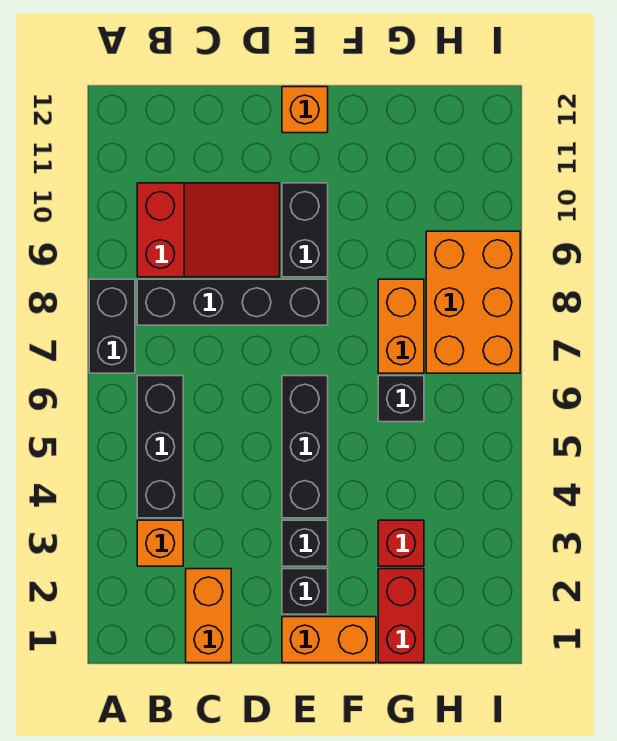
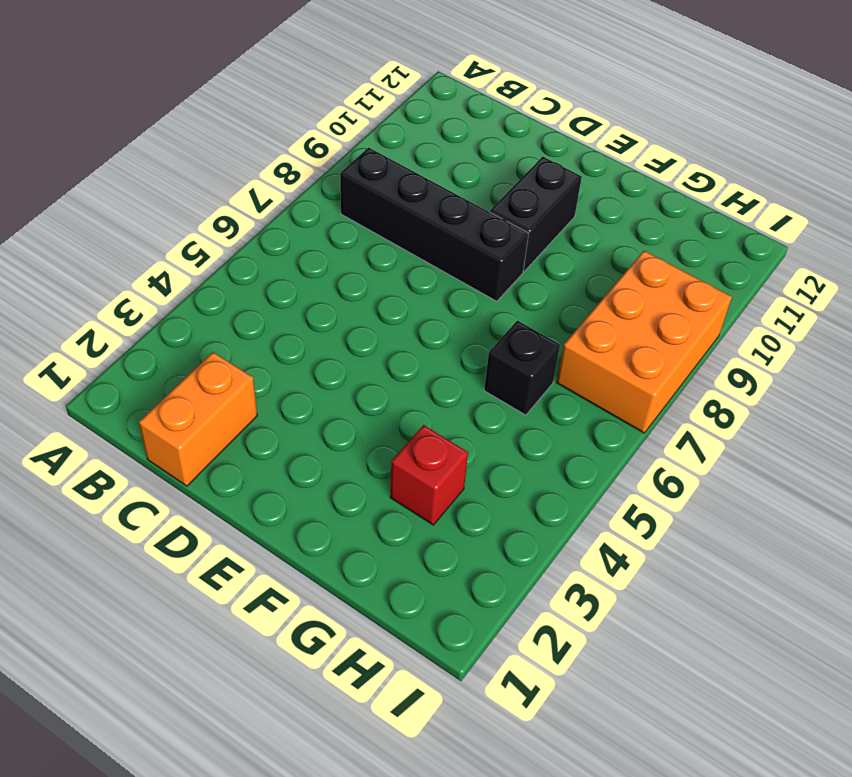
none -> black 1x2 brick [89,279,135,373]
none -> orange 1x1 brick [137,520,183,566]
none -> black 1x3 brick [137,376,183,518]

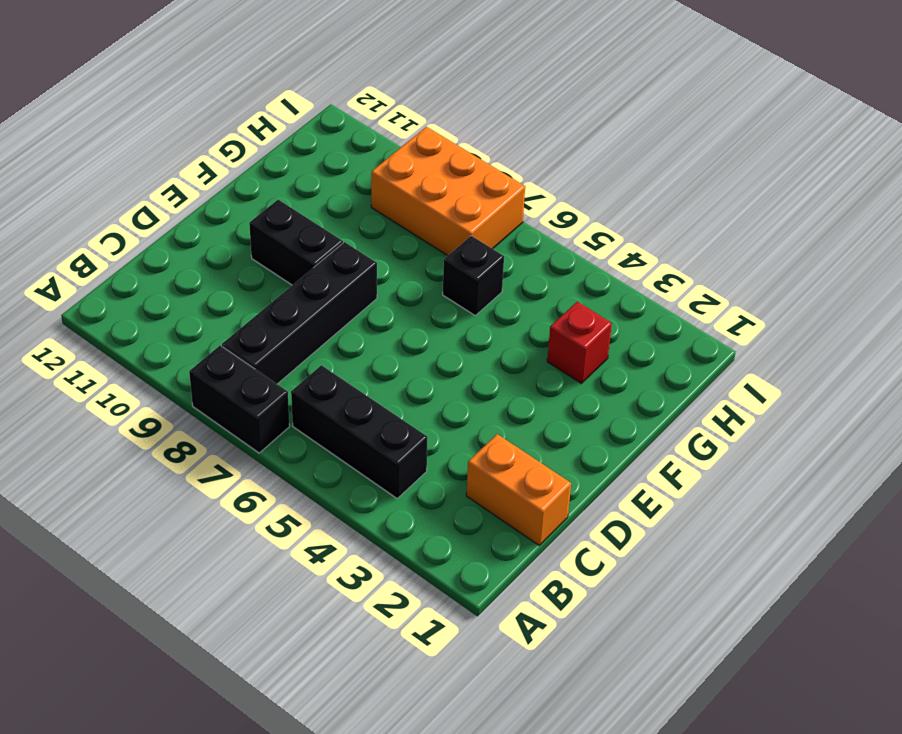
none -> orange 1x1 brick [137,520,183,566]
none -> red 2x3 slope [137,183,280,277]
none -> orange 1x2 brick [282,617,376,663]

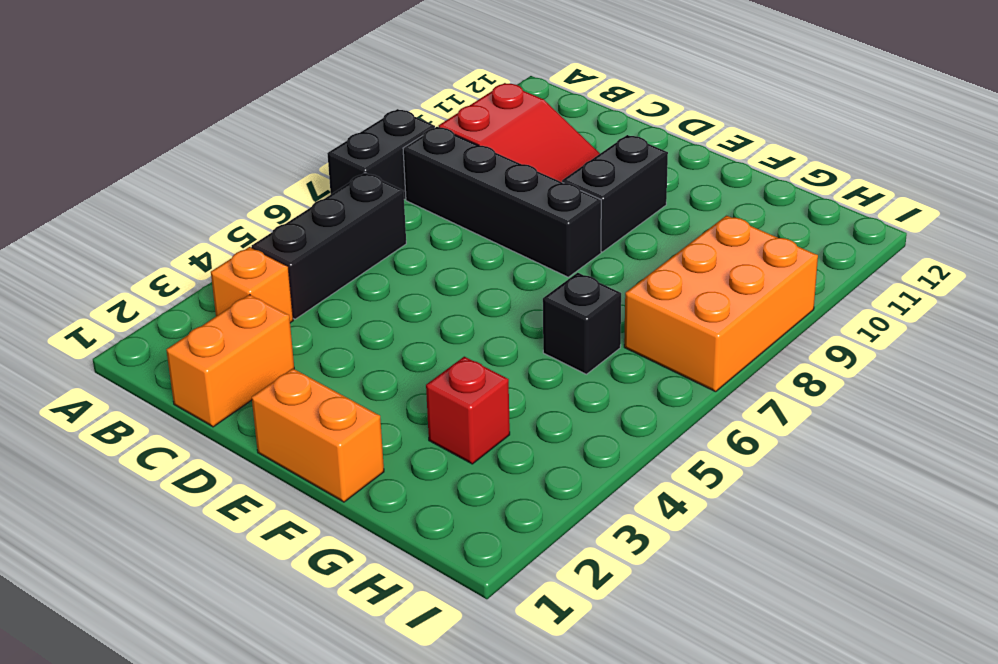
none -> black 1x1 brick [282,569,328,614]
none -> black 1x1 brick [282,520,328,566]
none -> black 1x3 brick [282,376,328,518]

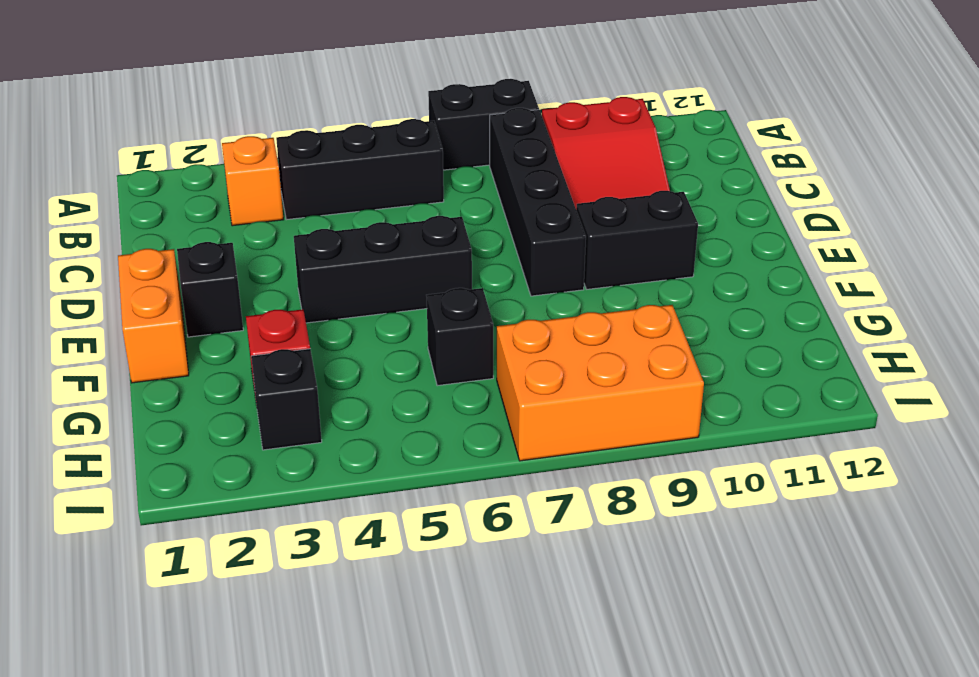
black 1x1 brick [251,349,322,450] -> black 1x1 brick moved to [282,520,328,566]
none -> orange 1x2 brick [186,569,231,663]
none -> orange 1x1 brick [282,87,328,133]
none -> red 1x2 brick [378,569,424,663]

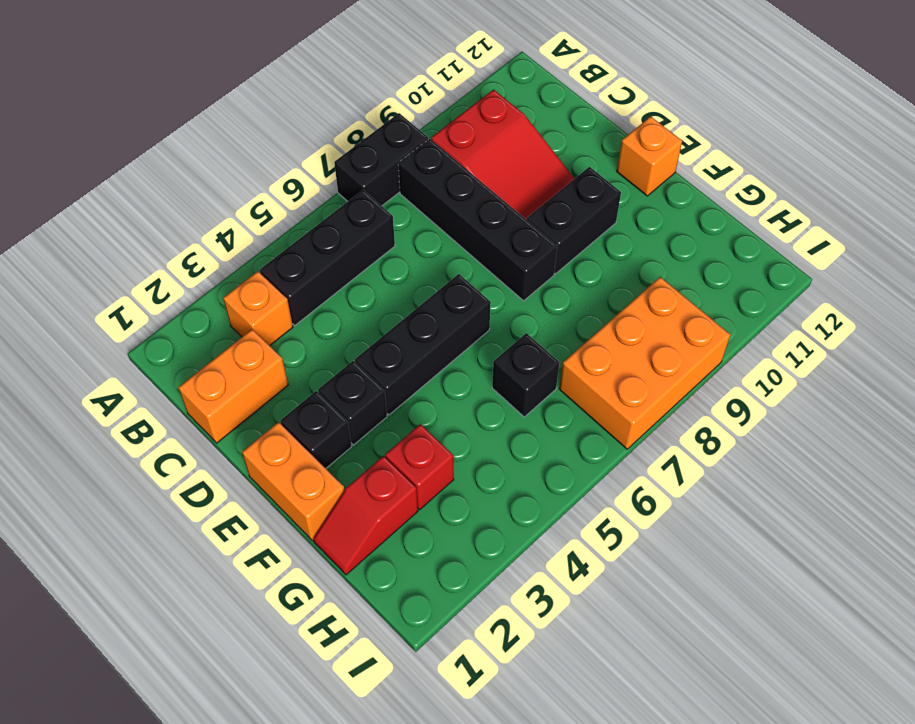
red 1x2 slope [313,456,418,575] -> red 1x2 brick [378,569,424,663]
none -> orange 1x2 brick [378,279,424,373]

